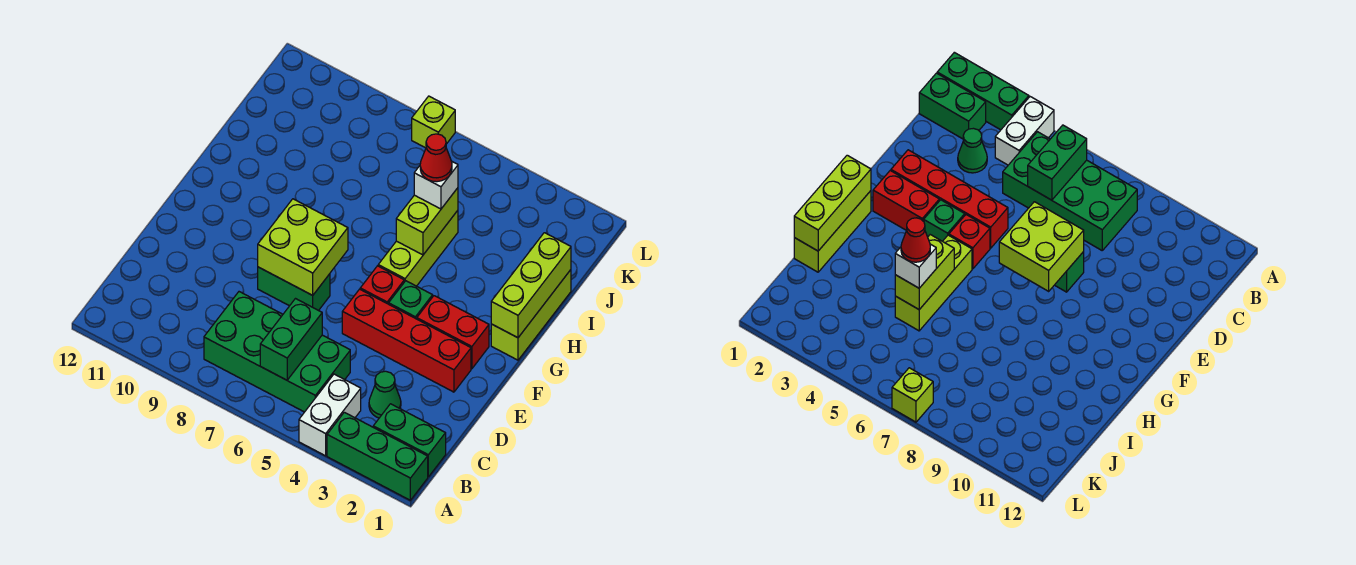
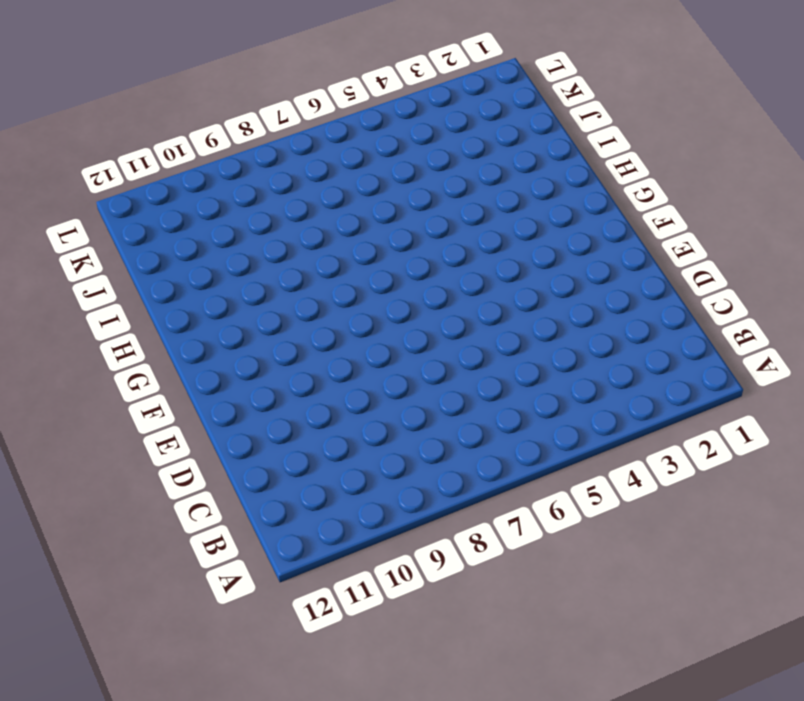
none -> green 1x3 brick [327,412,428,500]
none -> white 1x2 brick [299,374,361,456]
none -> green 1x2 brick [373,404,446,477]

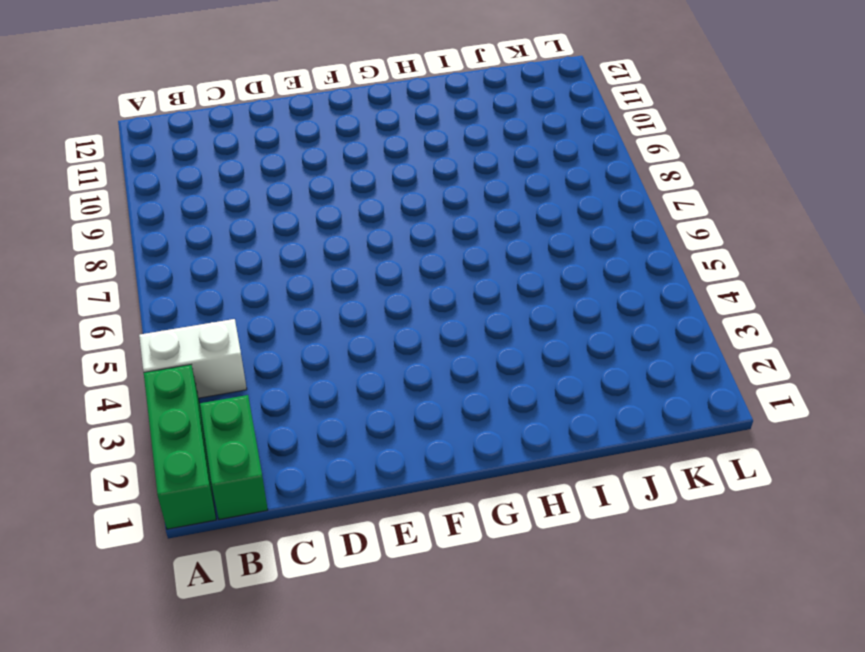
none -> green 2x4 brick [204,292,350,412]
none -> green 1x1 cone [369,371,401,418]
none -> red 1x4 brick [342,289,471,392]

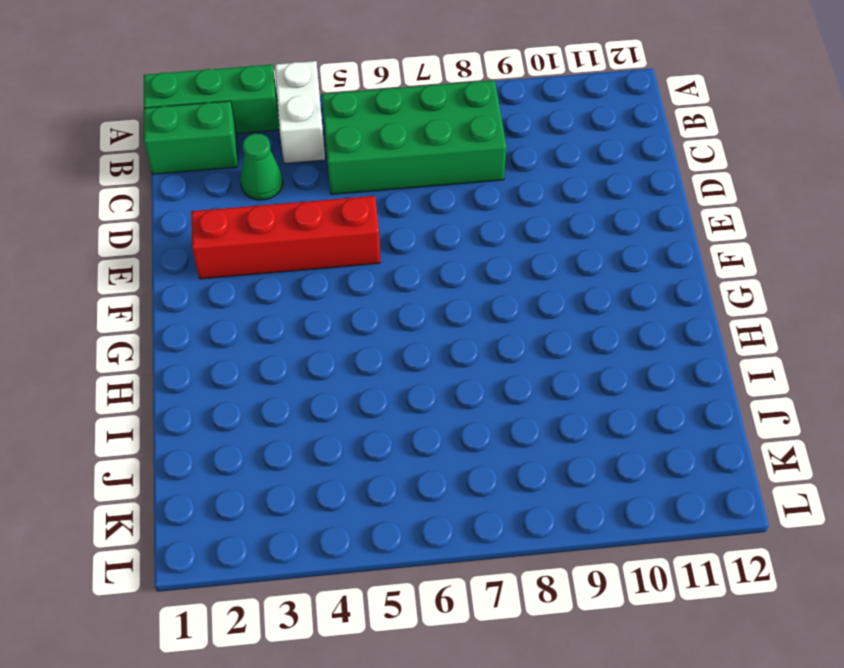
none -> green 1x2 brick [258,267,330,311]
none -> red 1x2 brick [417,296,489,369]
none -> green 1x1 brick [389,281,433,319]

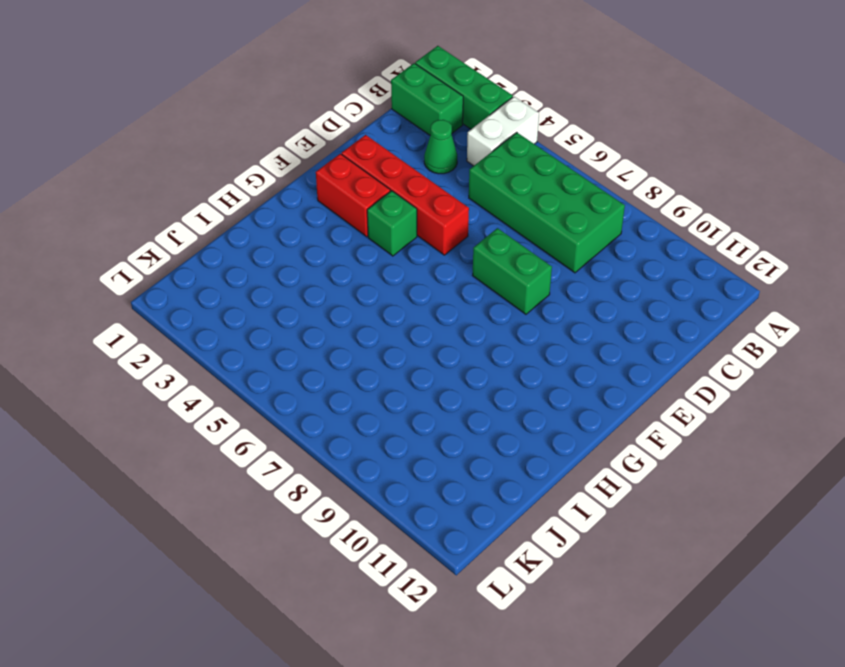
none -> red 1x1 brick [360,266,404,304]
none -> lime 1x3 brick [491,270,571,360]
none -> lime 1x3 brick [378,211,458,286]

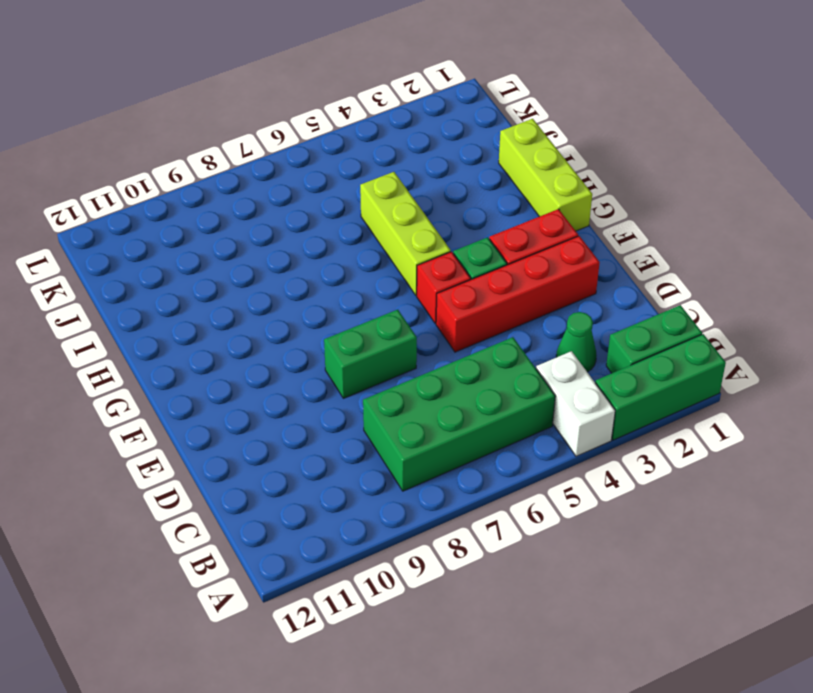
none -> lime 1x1 brick [412,96,455,148]
none -> green 1x2 brick [260,299,322,380]
none -> lime 2x2 brick [258,199,348,295]

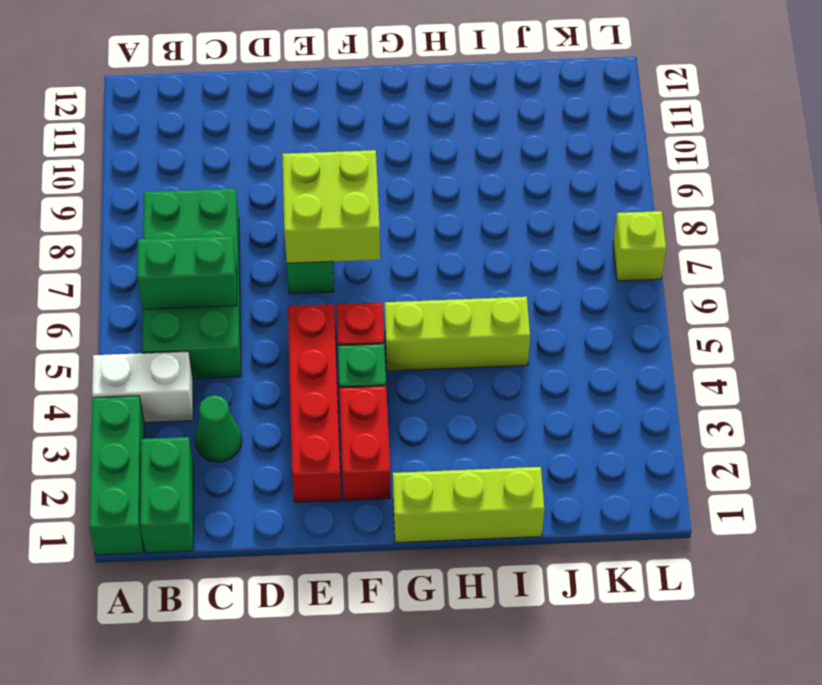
none -> lime 1x3 brick [491,233,571,338]
none -> lime 1x2 brick [396,188,458,255]
none -> white 1x1 brick [414,161,458,209]

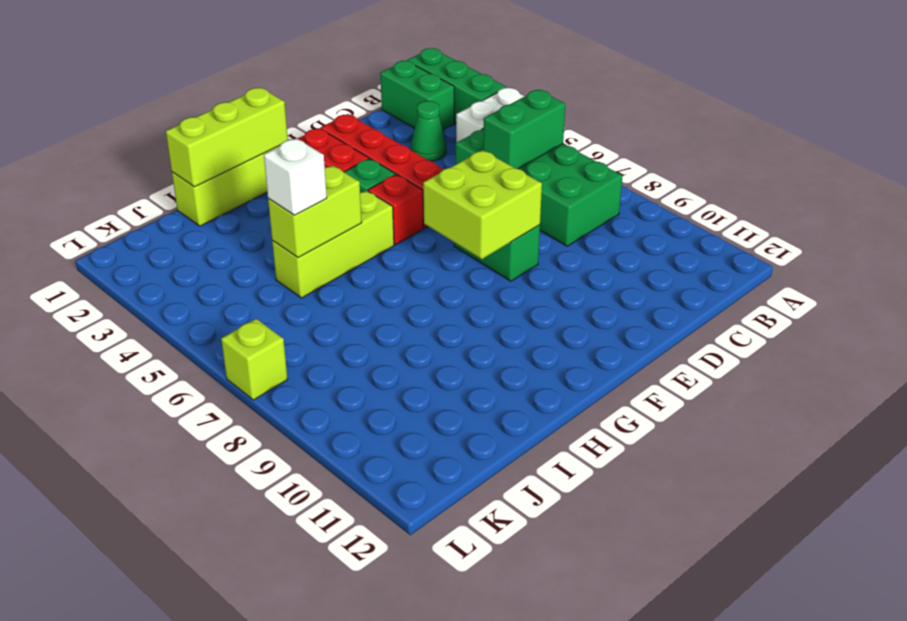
none -> red 1x1 cone [420,134,452,182]

